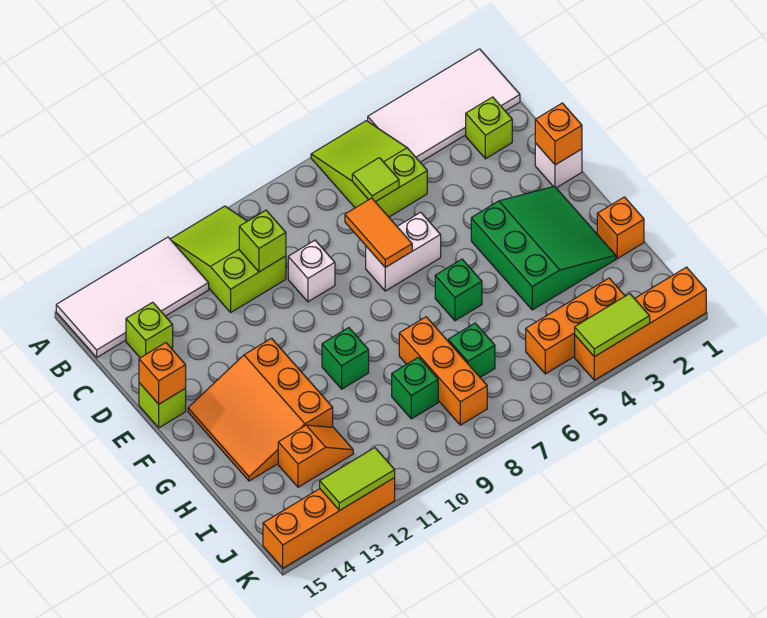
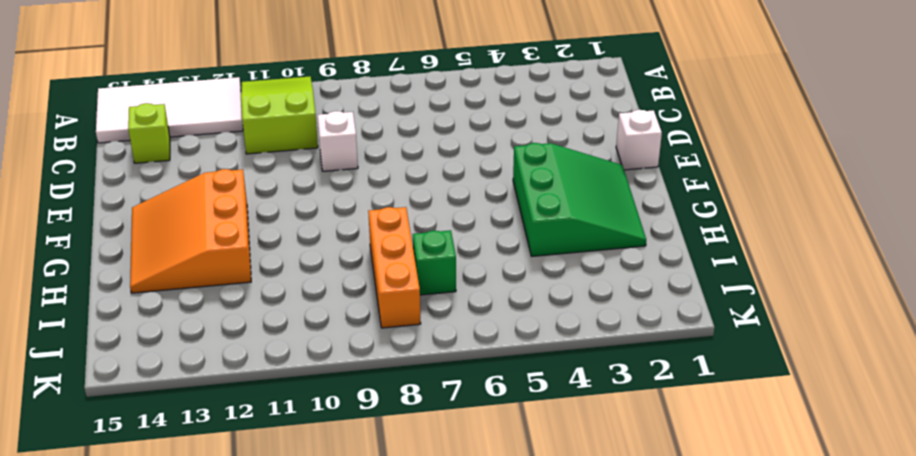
none -> white 2x4 tile [368,49,520,162]
none -> lime 2x3 slope [311,121,427,217]
none -> lime 1x1 brick [466,97,512,159]

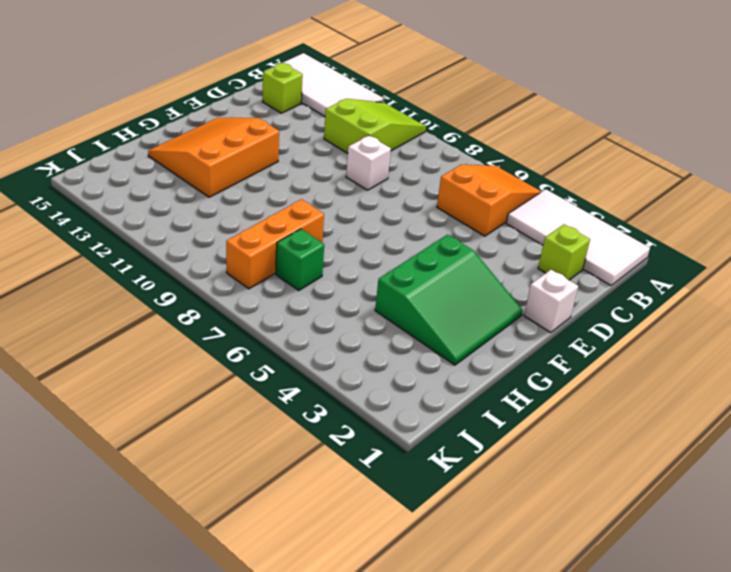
orange 2x3 slope [437,164,541,236] -> lime 2x3 slope [311,121,427,217]
none -> white 1x2 brick [366,212,441,291]
none -> lime 1x1 brick [139,383,186,428]
none -> green 1x1 brick [435,259,482,321]

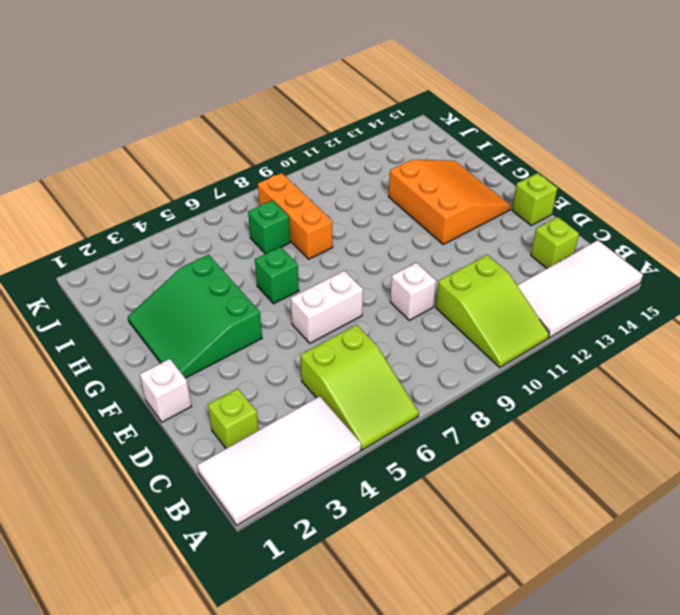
none -> green 1x1 brick [322,328,369,389]
none -> orange 1x1 brick [597,197,644,259]
none -> green 1x1 brick [392,357,438,419]

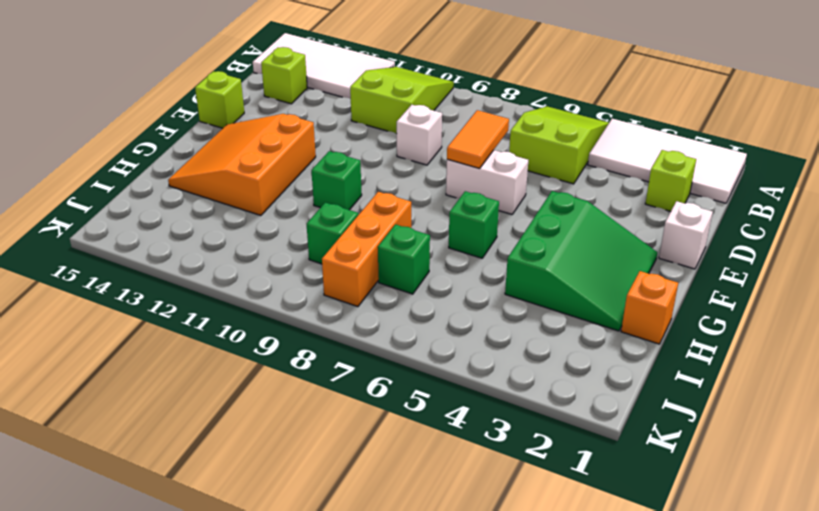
none -> orange 1x2 slope [278,425,353,487]
none -> orange 1x3 brick [526,278,625,374]
none -> orange 1x4 brick [575,267,706,380]

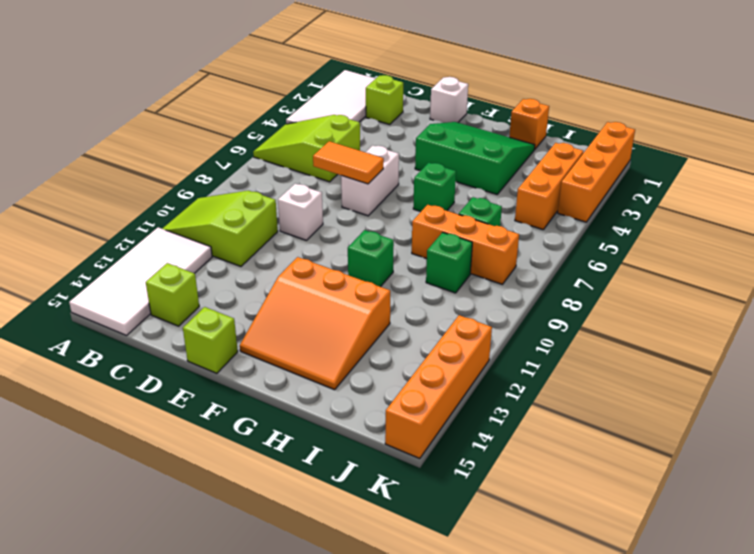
none -> orange 1x2 slope [278,425,353,487]
none -> lime 1x1 tile [352,158,399,202]
none -> lime 1x1 brick [239,210,286,272]

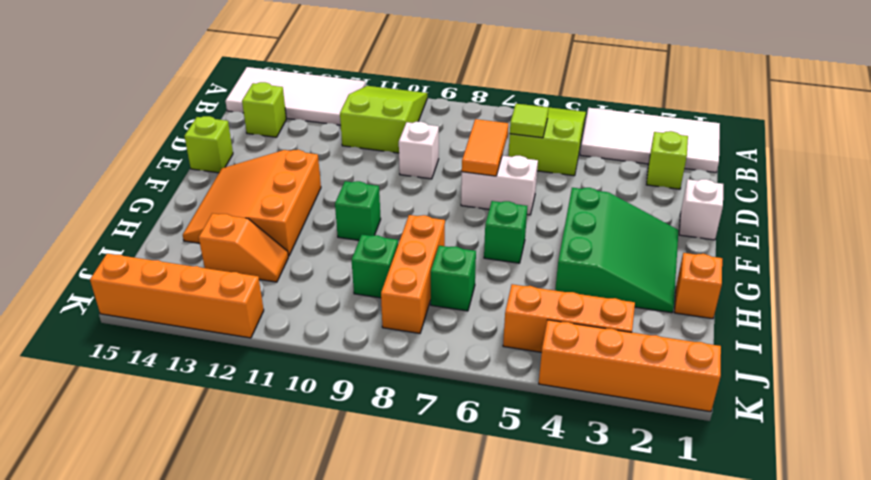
none -> lime 1x1 brick [239,210,286,272]
none -> orange 1x1 brick [535,103,582,165]
none -> orange 1x1 brick [139,343,186,404]

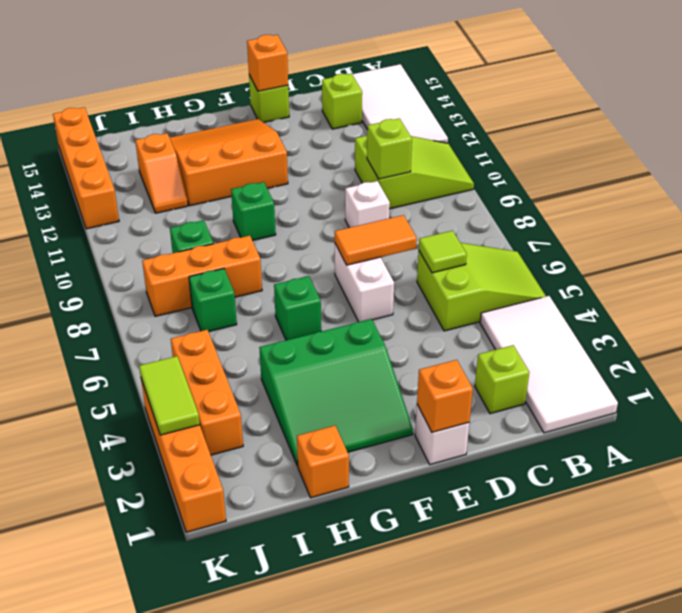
none -> lime 1x2 tile [320,448,395,510]

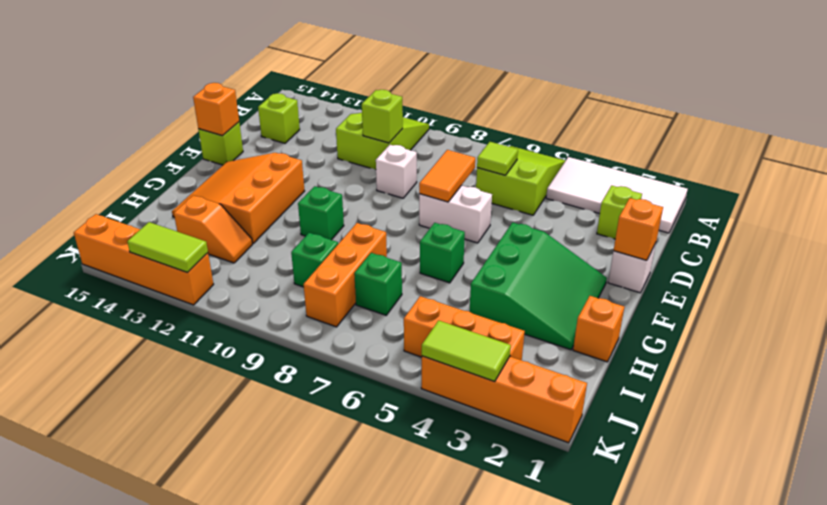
none -> white 2x4 tile [56,237,209,357]

